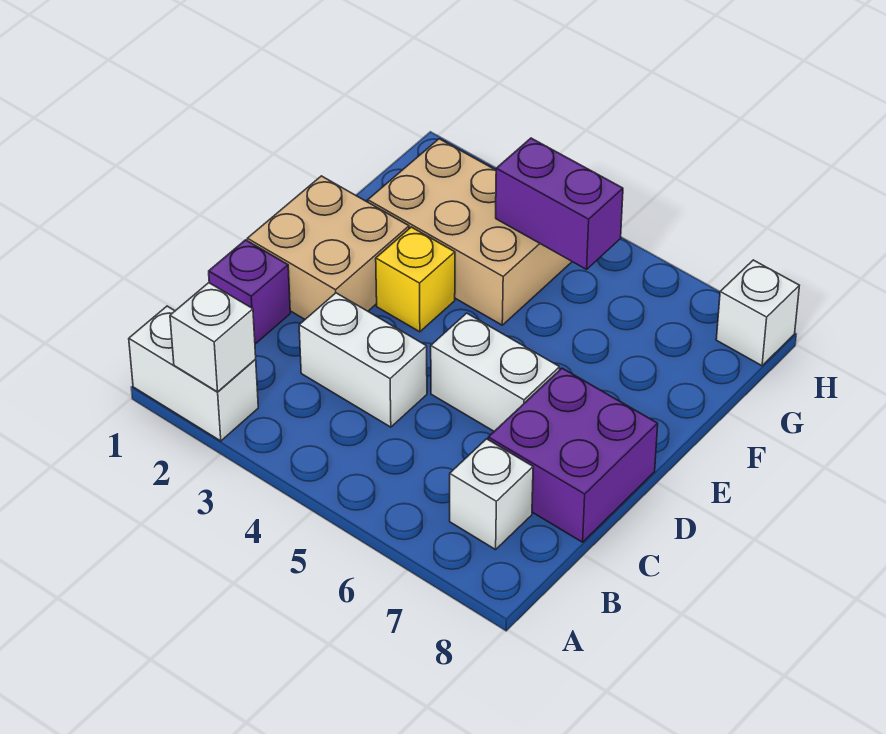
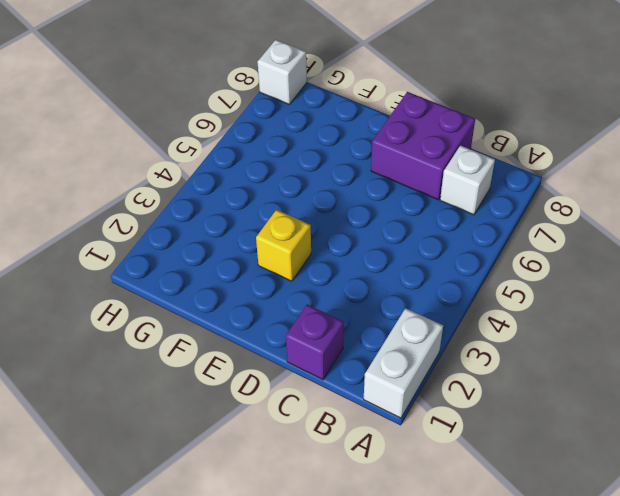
none -> white 1x2 brick [299,293,427,427]
none -> tan 2x2 brick [247,176,409,319]
none -> white 1x2 brick [431,313,560,431]

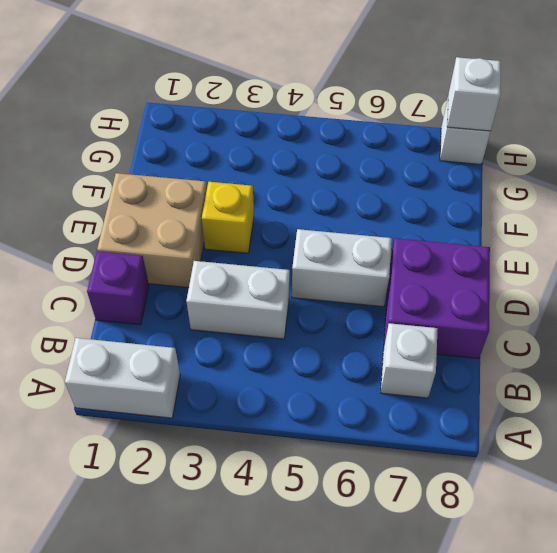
white 1x1 brick [447,57,501,131] -> white 1x1 brick moved to [170,283,256,392]
none -> tan 2x3 brick [368,139,572,325]
none -> purple 1x2 brick [496,138,623,269]

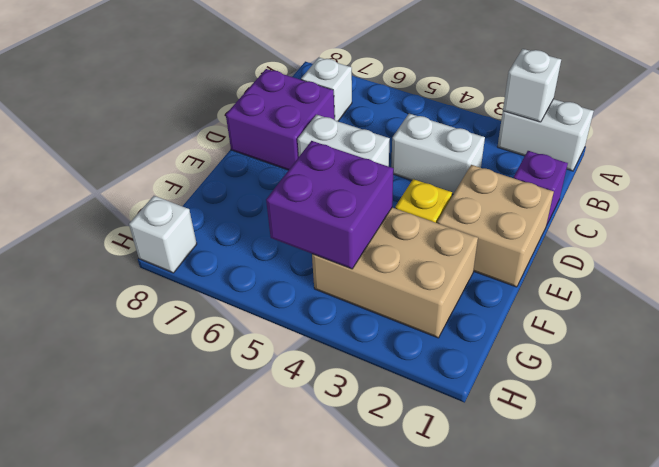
purple 2x2 brick [266,141,394,269] -> purple 1x2 brick [496,138,623,269]

